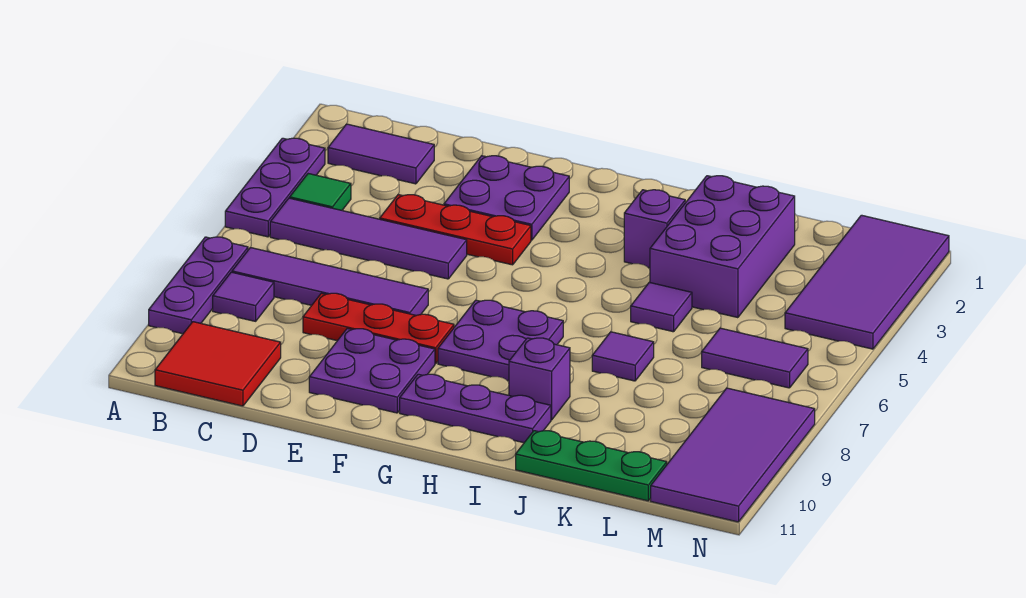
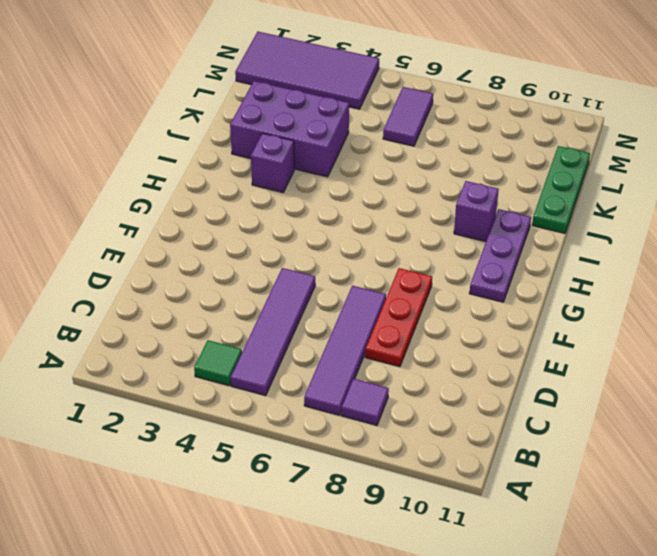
none -> purple 1x3 plate [225,138,325,237]
none -> purple 1x3 plate [149,237,248,334]
none -> purple 1x2 tile [328,124,434,184]

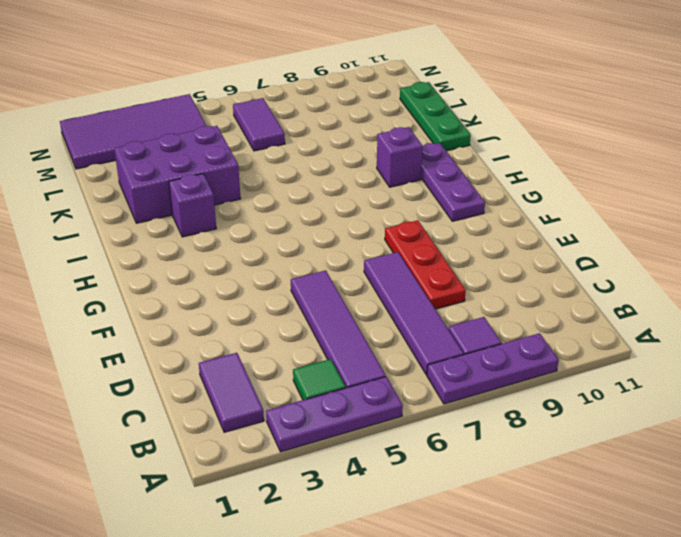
none -> red 2x2 tile [155,322,281,406]
none -> red 1x3 plate [380,195,531,265]
none -> purple 2x2 plate [444,156,569,240]

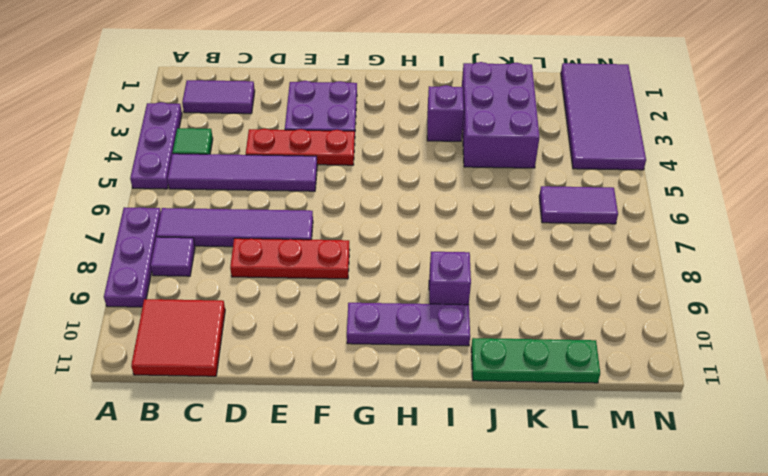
none -> purple 2x2 plate [309,329,435,413]
none -> purple 2x2 plate [438,300,563,381]
none -> purple 1x1 tile [631,282,692,332]

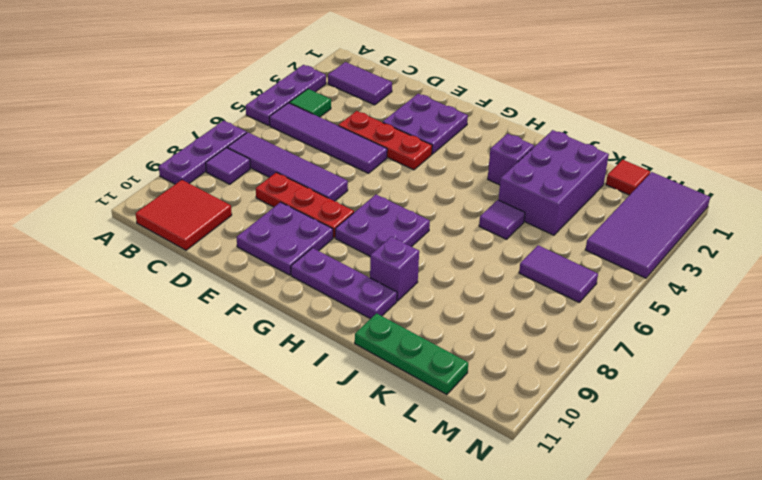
red 1x1 tile [606,160,650,195] -> none
none -> purple 1x1 tile [592,332,654,381]
none -> purple 2x4 tile [651,388,815,522]

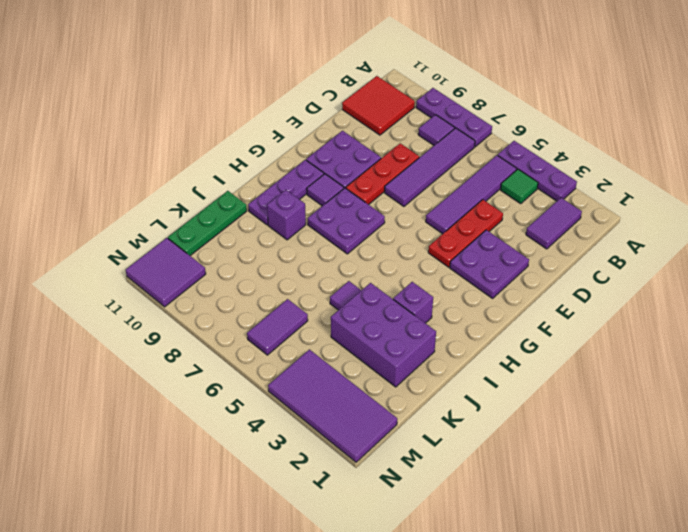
purple 1x1 tile [307,174,344,206] -> purple 1x1 tile moved to [592,332,654,381]
purple 2x2 tile [126,238,206,307] -> purple 2x4 tile [651,388,815,522]

